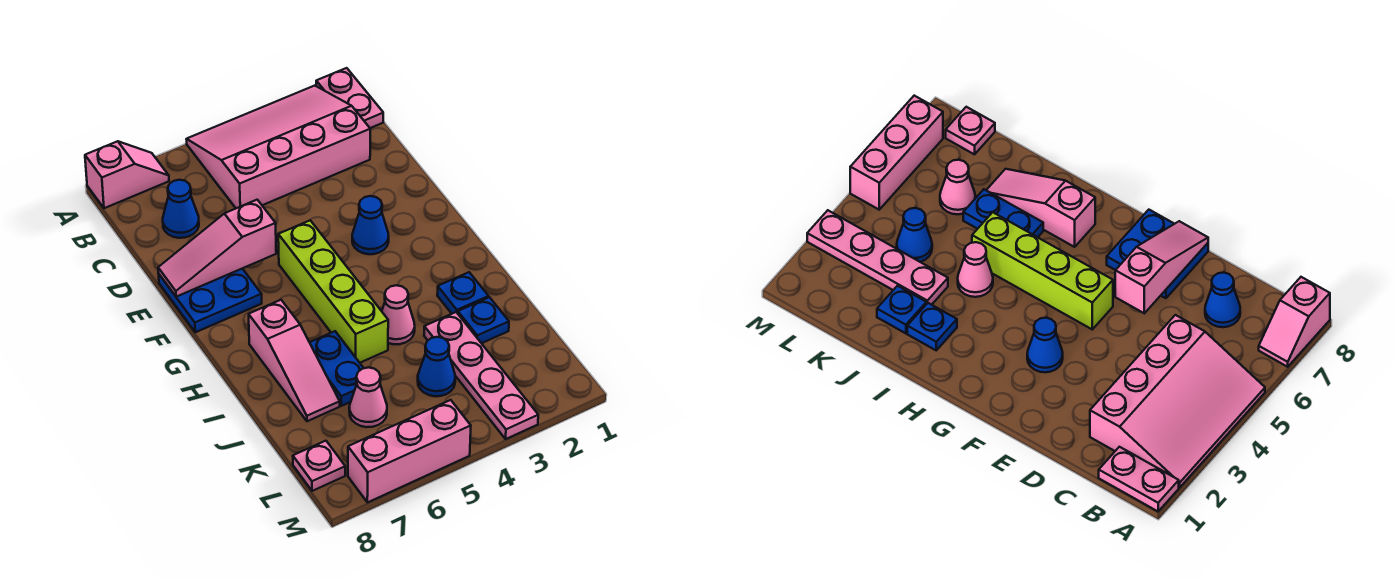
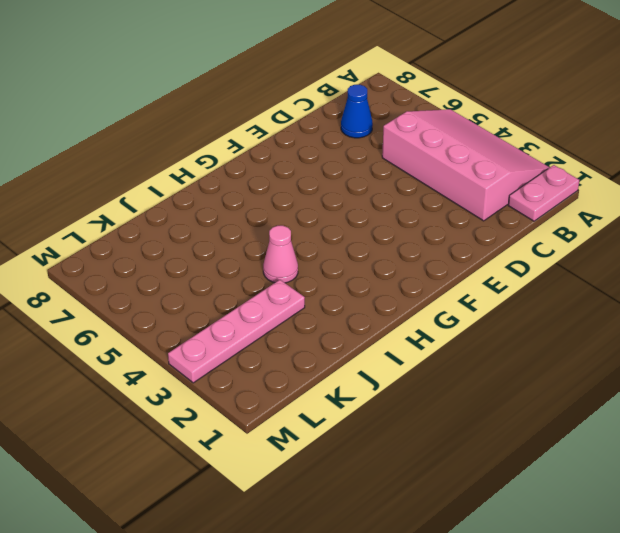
none -> pink 1x2 slope [85,141,169,208]
none -> blue 2x2 plate [159,269,262,332]
none -> blue 1x1 cone [352,196,389,254]

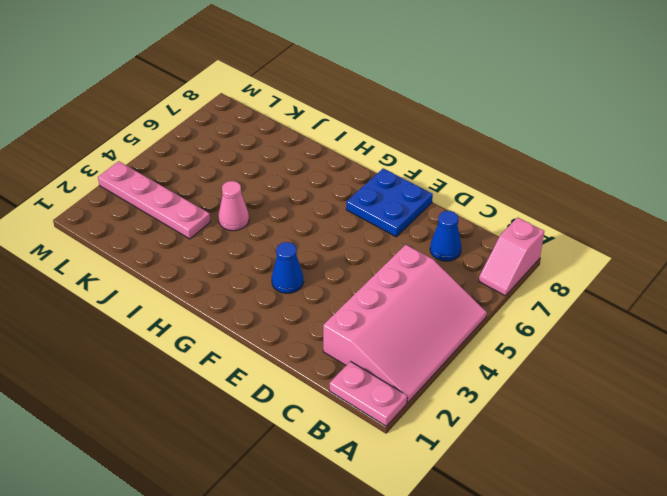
none -> lime 1x4 brick [278,220,388,363]
none -> pink 1x3 slope [249,300,340,421]
none -> blue 1x1 plate [437,272,489,314]

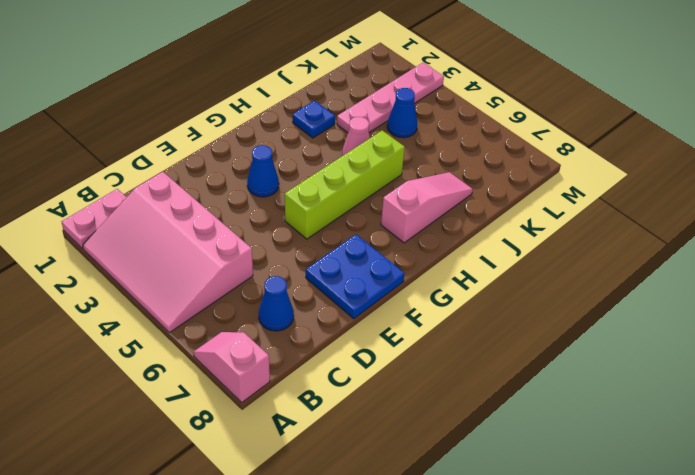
none -> blue 1x2 plate [310,331,363,406]
none -> blue 1x1 plate [458,297,509,343]
none -> pink 1x1 cone [349,367,387,427]

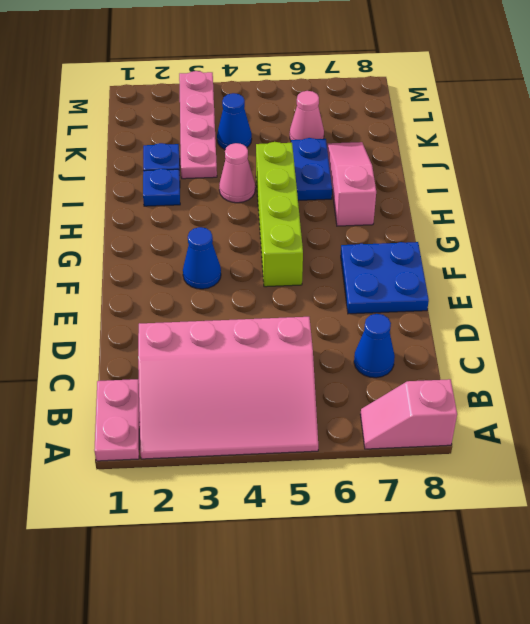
none -> pink 1x1 plate [293,441,345,491]
none -> pink 1x3 brick [348,400,471,503]
none -> pink 1x3 slope [158,200,276,297]

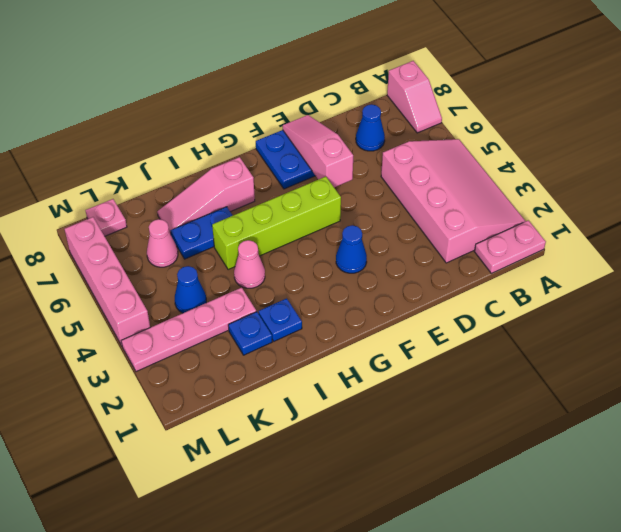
pink 1x4 brick [65,217,150,345] -> pink 1x3 brick [348,400,471,503]

